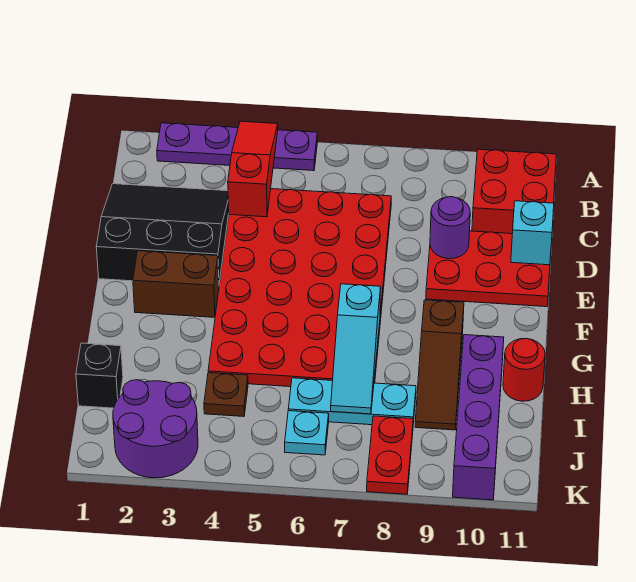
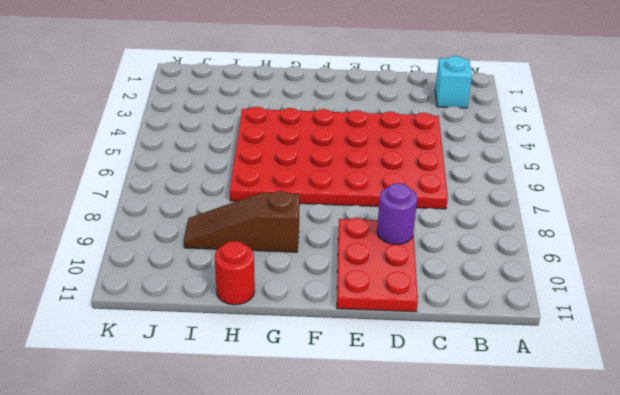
cyan 1x1 brick [435,56,472,108] -> cyan 1x1 brick moved to [511,201,554,265]
none -> purple 1x4 plate [157,123,317,171]
none -> red 2x2 brick [472,149,556,234]
none -> black 3x3 slope [96,184,229,283]

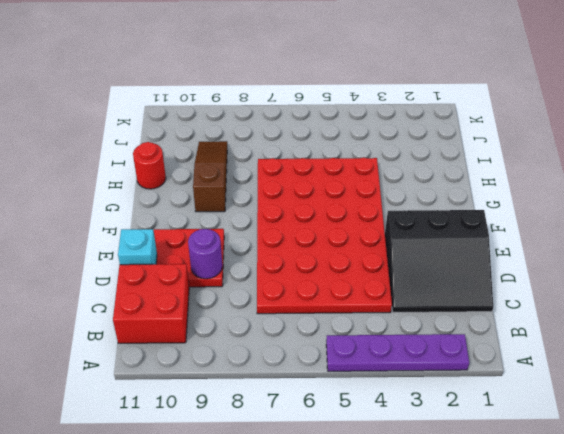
none -> brown 1x2 brick [133,251,219,317]
none -> purple 1x4 brick [453,335,504,500]
none -> black 1x1 brick [76,343,123,408]

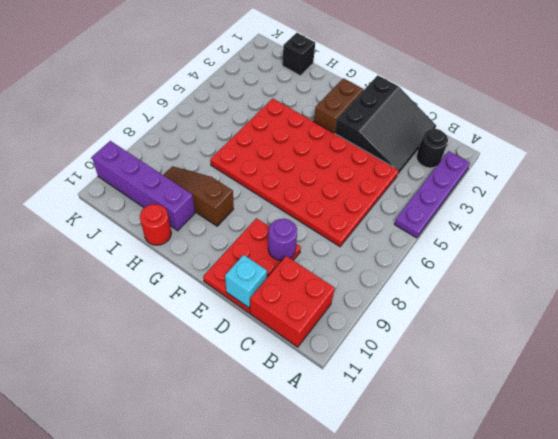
black 1x1 round brick [416,129,448,168] -> none
none -> brown 1x1 plate [204,373,248,417]
none -> cyan 1x3 plate [288,378,416,425]
none -> purple 2x2 round brick [113,380,198,478]

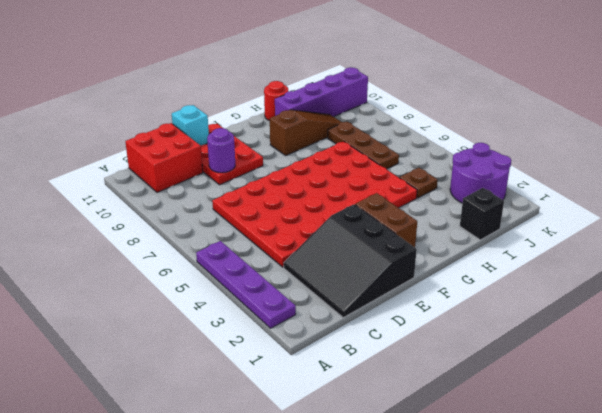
brown 1x3 plate [328,122,399,169] -> cyan 1x3 plate [288,378,416,425]
none -> cyan 1x1 plate [285,411,329,455]
none -> red 1x2 plate [367,416,413,494]
none -> red 1x3 slope [228,121,278,217]

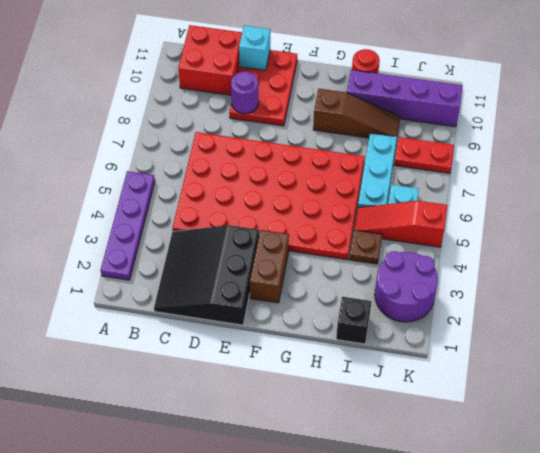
red 1x3 slope [354,201,447,247] -> red 1x3 slope moved to [228,121,278,217]
none -> cyan 1x3 slope [331,284,381,414]

